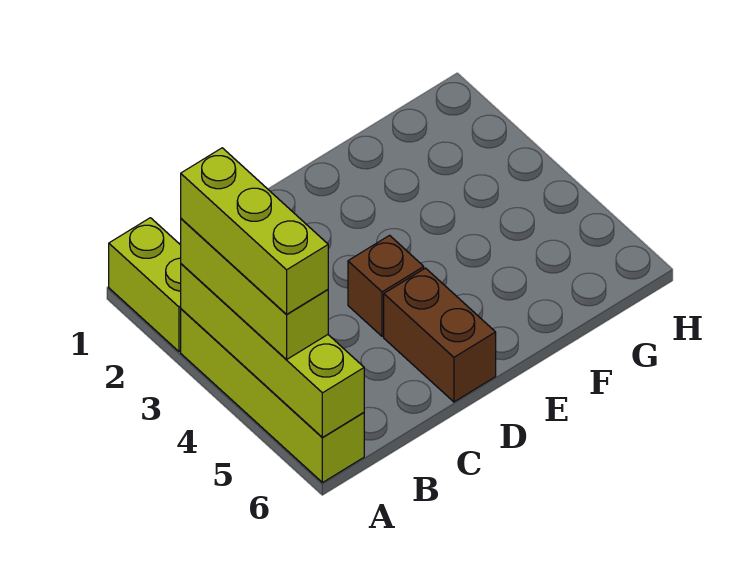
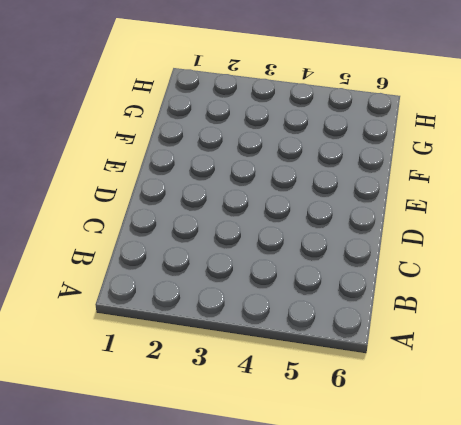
none -> lime 1x2 brick [109,218,181,351]
none -> lime 1x4 brick [181,309,364,483]

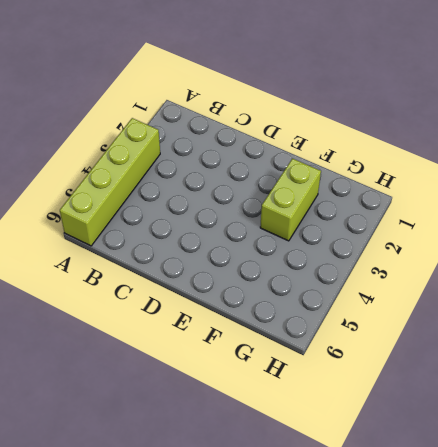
lime 1x2 brick [260,158,321,241] -> lime 1x2 brick moved to [109,218,181,351]
none -> brown 1x1 brick [348,235,424,336]
none -> brown 1x2 brick [384,268,496,402]

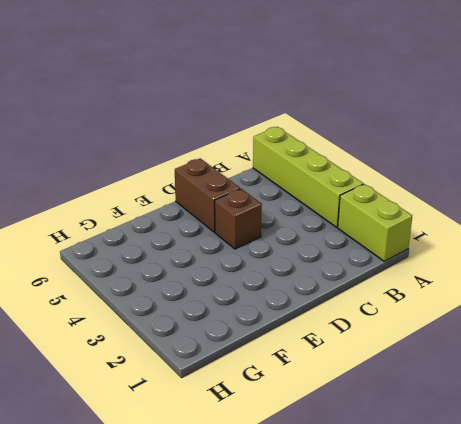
none -> lime 1x4 brick [181,264,364,437]
none -> lime 1x3 brick [181,219,328,359]

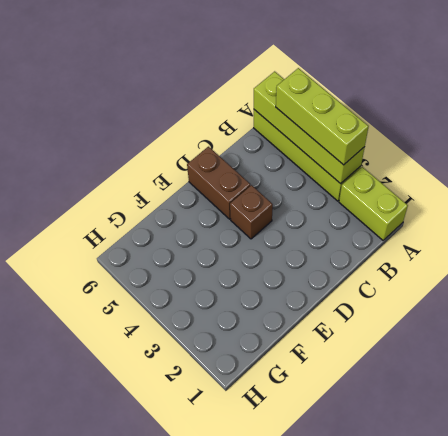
none -> lime 1x3 brick [181,148,328,314]

